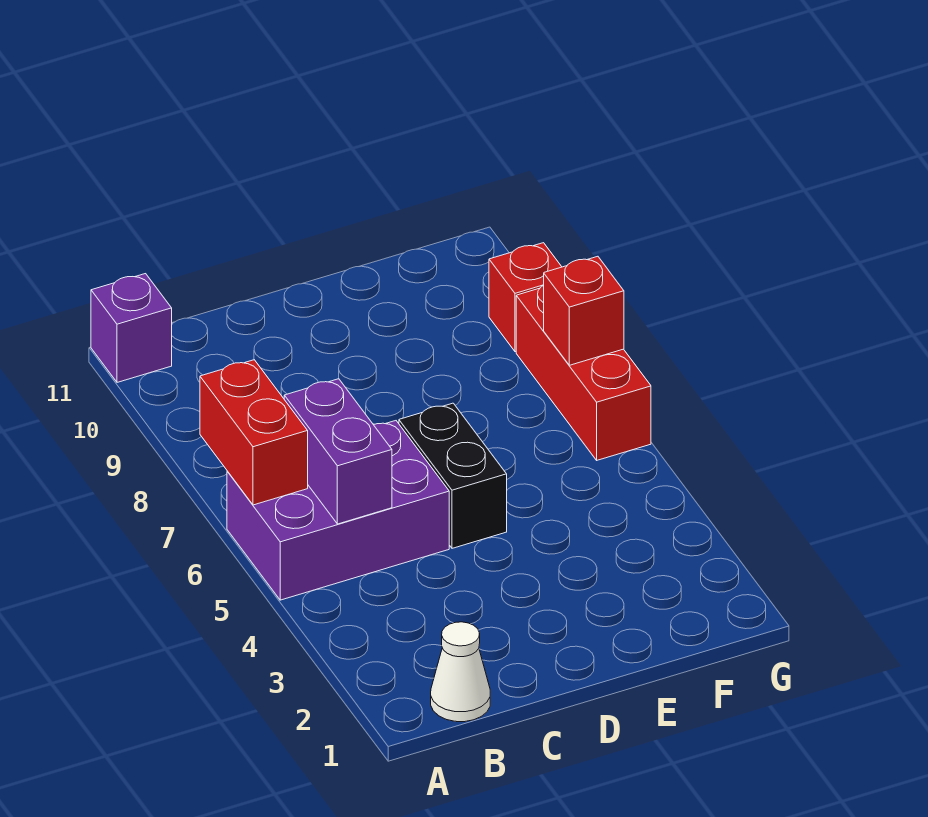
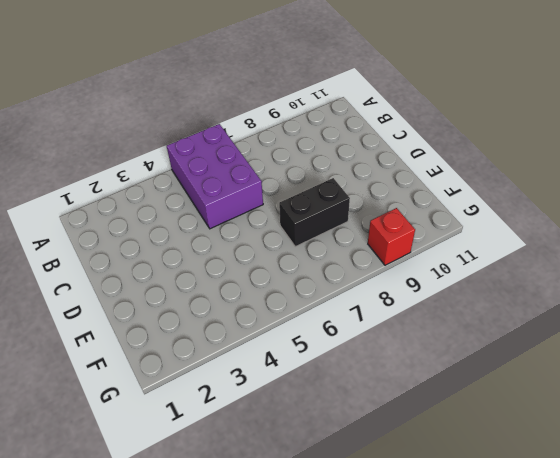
black 1x2 brick [279,178,350,247] -> black 1x2 brick moved to [399,403,507,548]
none -> purple 1x1 brick [91,274,172,382]
none -> white 1x1 cone [431,622,490,722]

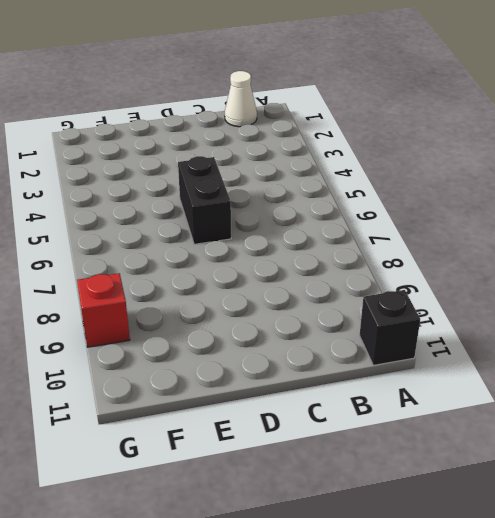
black 1x1 brick [360,290,420,365] -> purple 1x1 brick [91,274,172,382]
none -> purple 2x3 brick [227,421,449,600]
none -> red 1x3 brick [516,285,651,460]

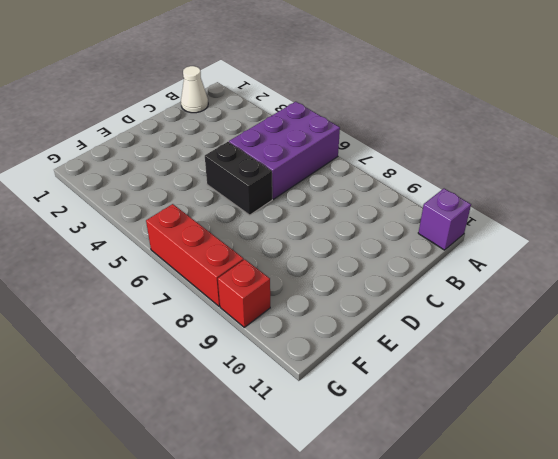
none -> red 1x2 brick [200,360,308,505]
none -> purple 1x2 brick [284,379,392,524]

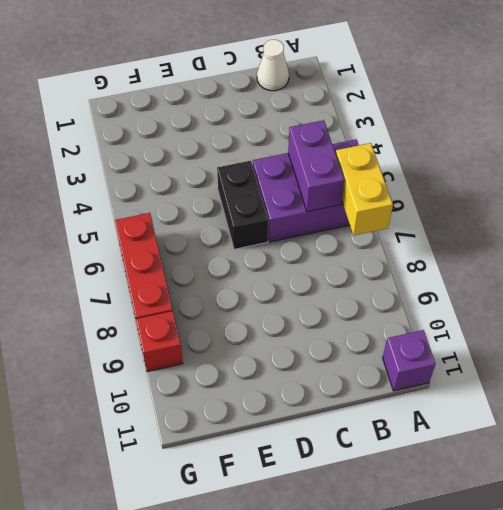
yellow 1x2 brick [336,143,393,235] -> red 1x2 brick [200,360,308,505]
none -> red 1x1 brick [544,256,624,365]

